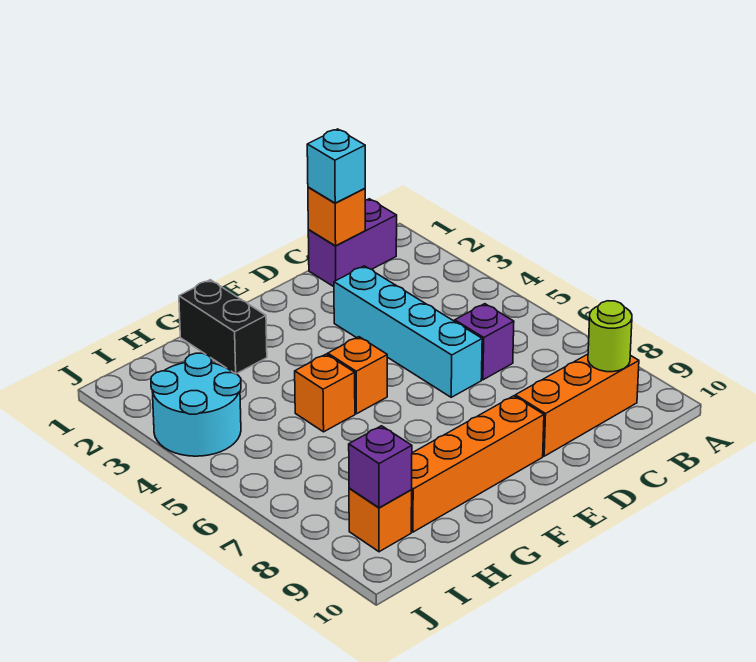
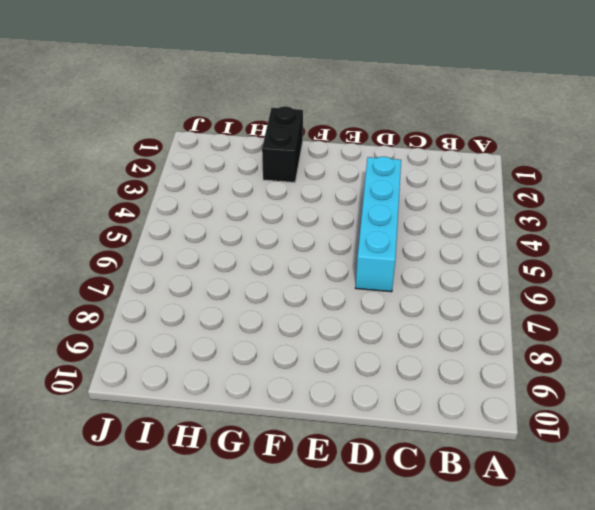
none -> purple 1x2 brick [308,199,397,287]
none -> orange 1x3 brick [515,354,639,456]
none -> purple 1x1 brick [455,304,514,380]

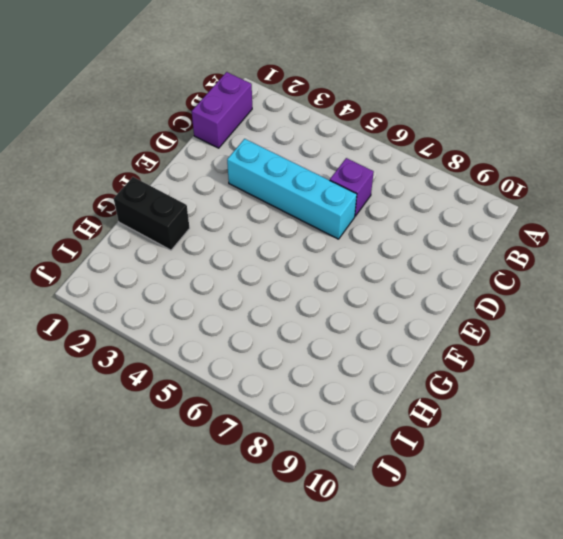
none -> orange 1x3 brick [515,354,639,456]
none -> orange 1x4 brick [411,396,544,532]
none -> orange 1x1 brick [328,337,387,414]

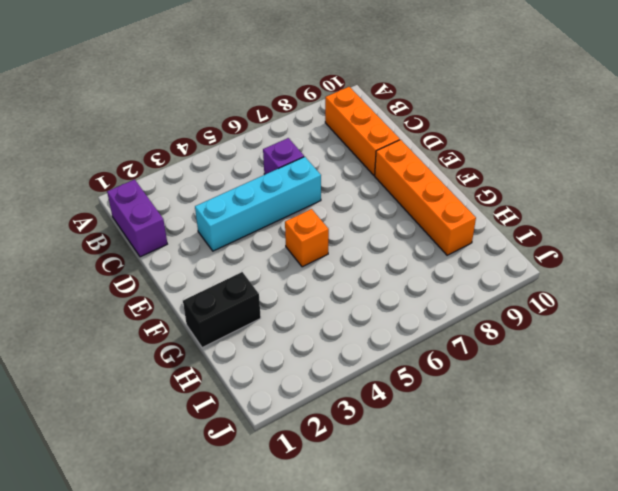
none -> orange 1x1 brick [295,354,355,432]
none -> cyan 2x2 round brick [151,353,241,456]
none -> orange 1x1 brick [349,488,412,552]

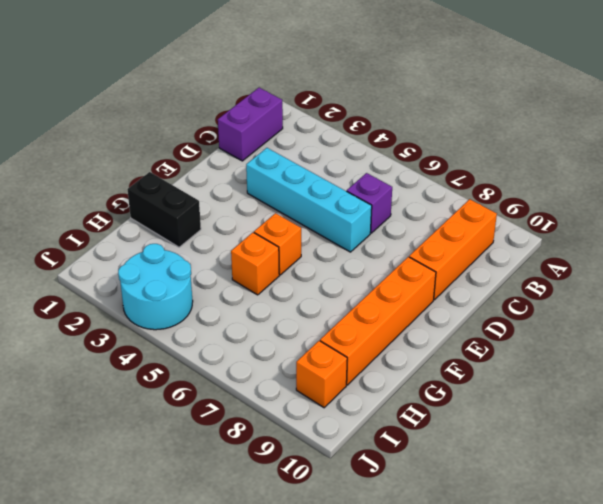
none -> lime 1x1 round brick [588,301,632,372]
none -> orange 1x1 brick [308,187,365,246]
none -> purple 1x1 brick [349,426,412,508]

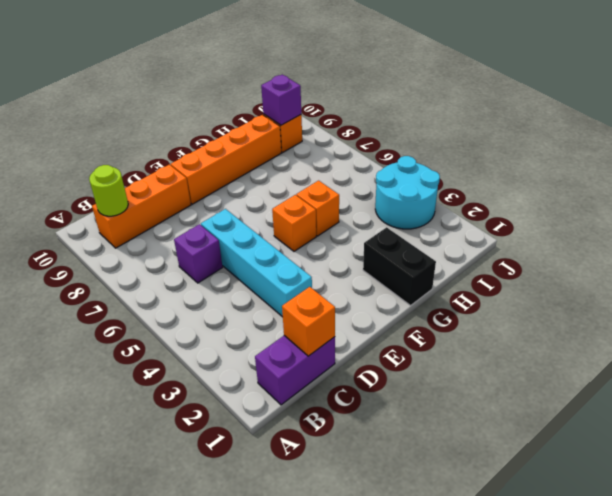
none -> cyan 1x1 brick [307,129,365,203]

